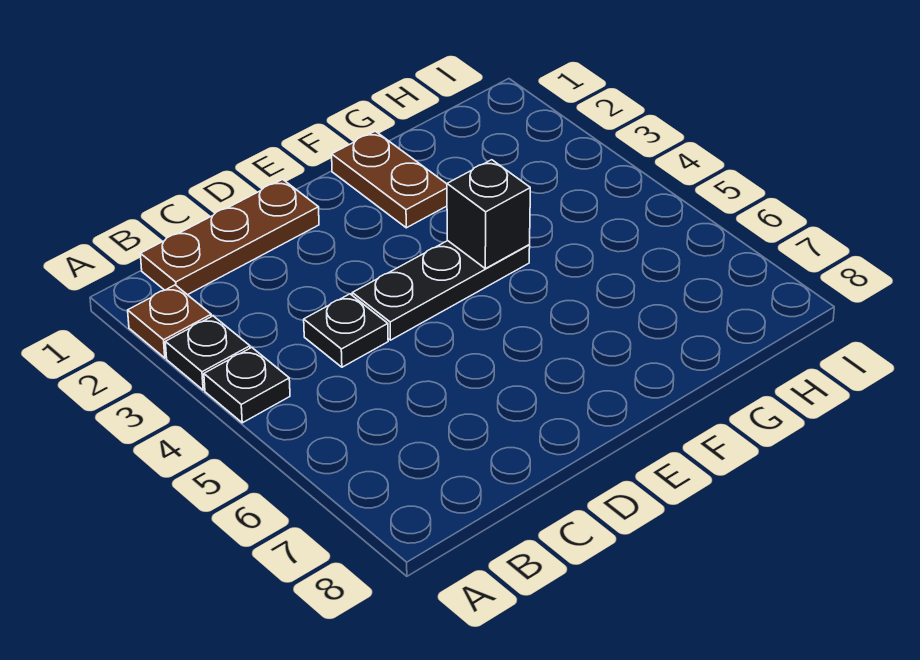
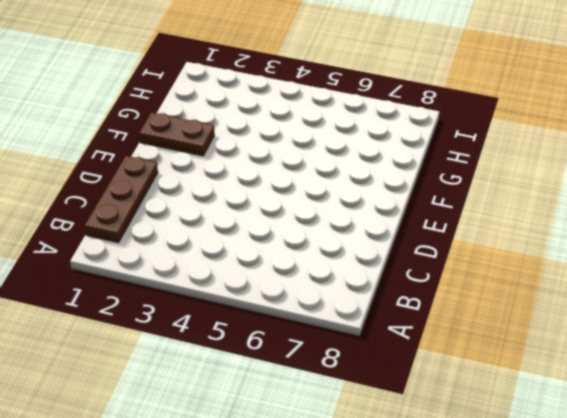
none -> brown 1x1 plate [128,285,211,358]
none -> black 1x1 plate [165,316,250,390]

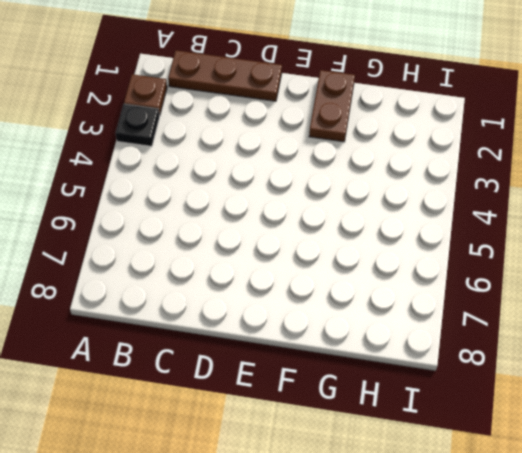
none -> black 1x1 plate [204,348,290,423]
none -> black 1x1 plate [304,294,388,367]

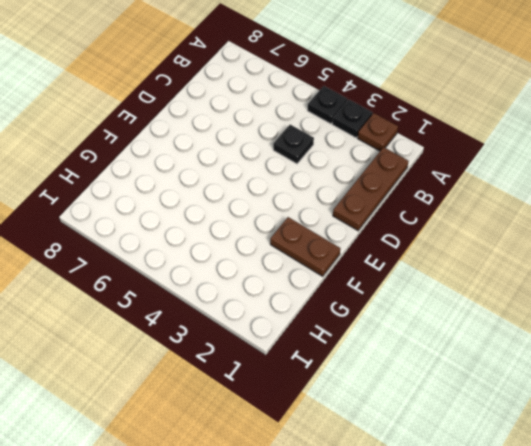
none -> black 1x3 plate [352,241,530,340]
none -> black 1x1 brick [447,160,530,269]

